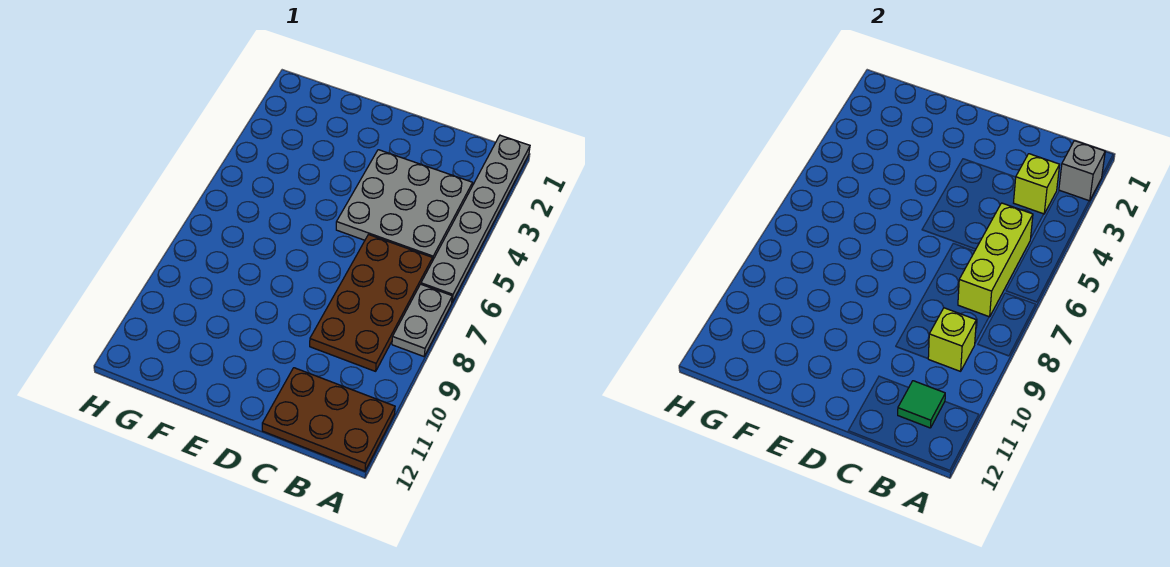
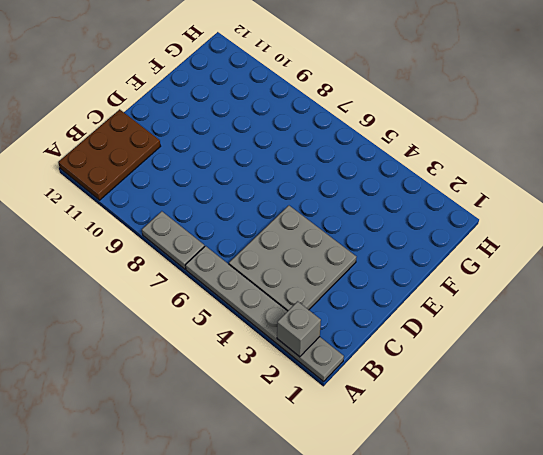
none -> brown 2x4 plate [310,235,433,371]
none -> lime 1x1 brick [1014,154,1060,214]

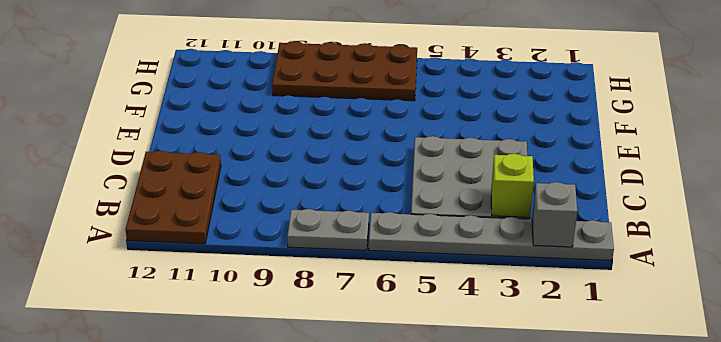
brown 2x4 plate [272,41,417,101] -> brown 2x4 plate moved to [310,235,433,371]
none -> lime 1x3 brick [958,203,1033,317]
none -> lime 1x1 brick [928,308,976,371]

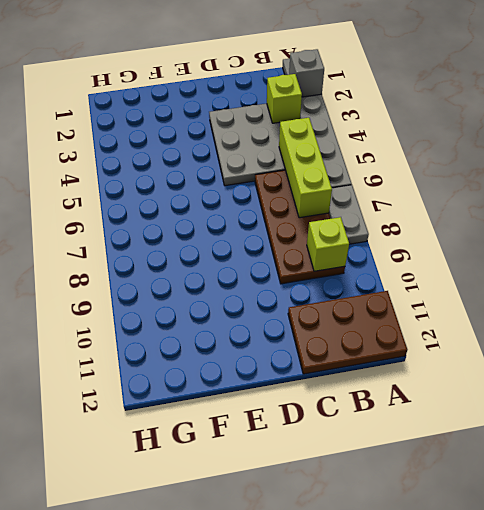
none -> green 1x1 tile [898,381,945,428]

